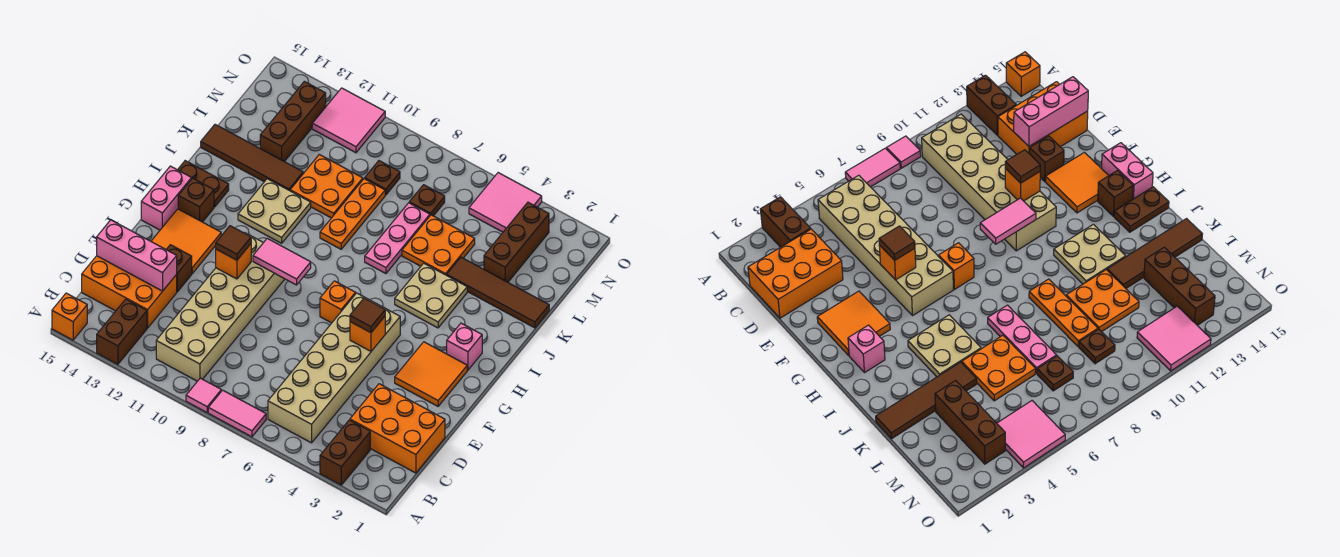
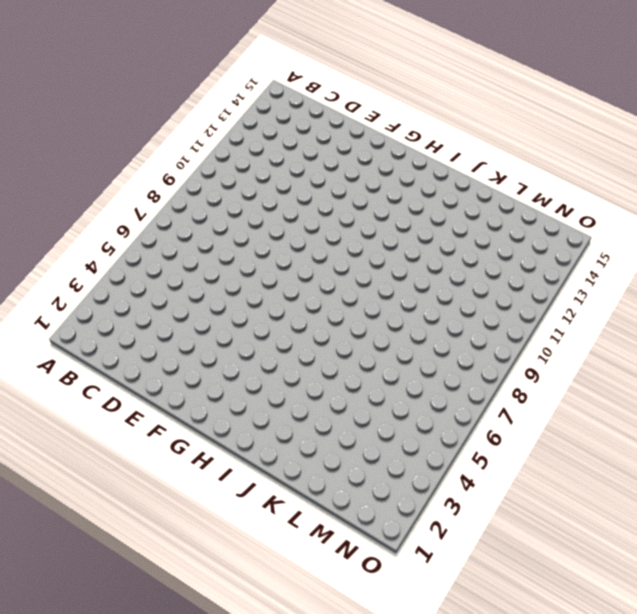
none -> brown 1x2 brick [320,420,370,485]
none -> pink 1x2 tile [208,390,266,437]
none -> pink 1x1 tile [186,378,221,412]
none -> brown 1x2 brick [97,299,147,364]

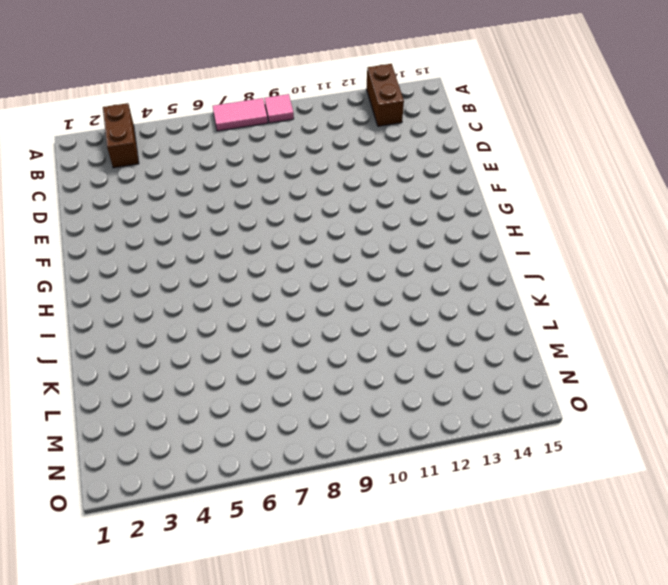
none -> orange 1x1 brick [52,293,87,340]
none -> tan 2x6 brick [268,293,400,443]
none -> tan 2x6 brick [156,233,285,381]
none -> orange 2x3 brick [350,384,445,473]

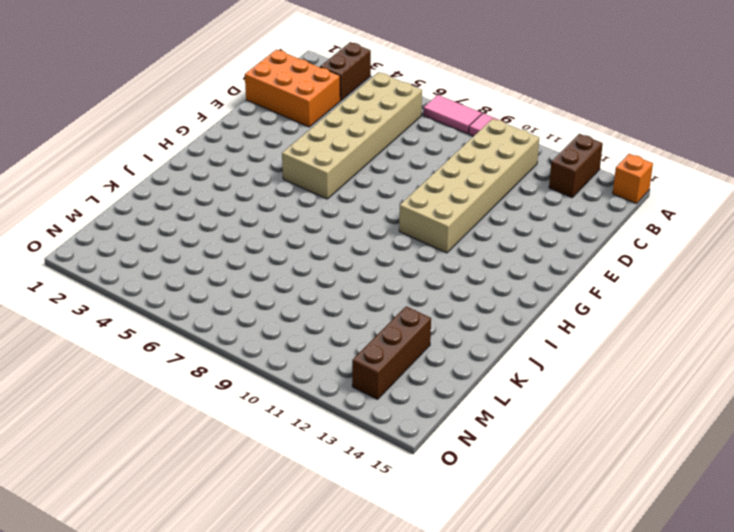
none -> orange 2x3 brick [82,256,177,328]
none -> brown 1x1 brick [166,245,192,292]
none -> orange 2x2 tile [395,342,467,406]
none -> orange 2x2 tile [151,209,221,273]

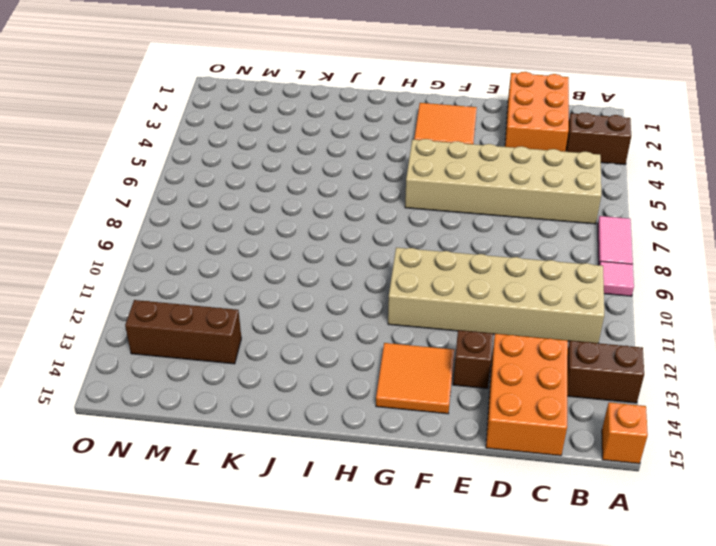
none -> orange 1x1 brick [320,281,356,323]
none -> pink 1x2 brick [141,166,192,230]
none -> pink 1x1 brick [447,323,482,370]
none -> brown 1x1 brick [178,178,214,222]

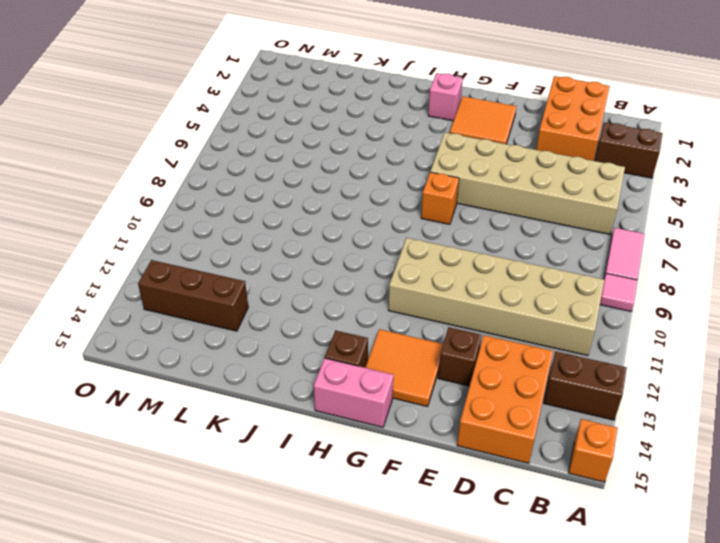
none -> tan 2x2 plate [395,263,467,328]
none -> tan 2x2 plate [238,179,311,243]
none -> brown 1x2 plate [178,161,229,207]
none -> pink 1x3 plate [365,203,430,274]

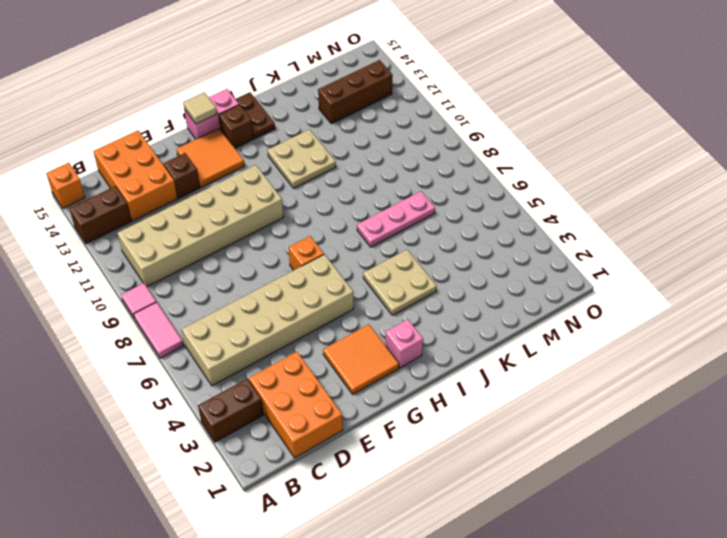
tan 1x1 tile [183,93,217,124] -> none
none -> orange 1x3 plate [320,179,385,249]
none -> brown 1x4 tile [447,257,549,328]
none -> orange 2x2 plate [402,215,475,275]
none -> orange 2x2 plate [290,154,363,218]

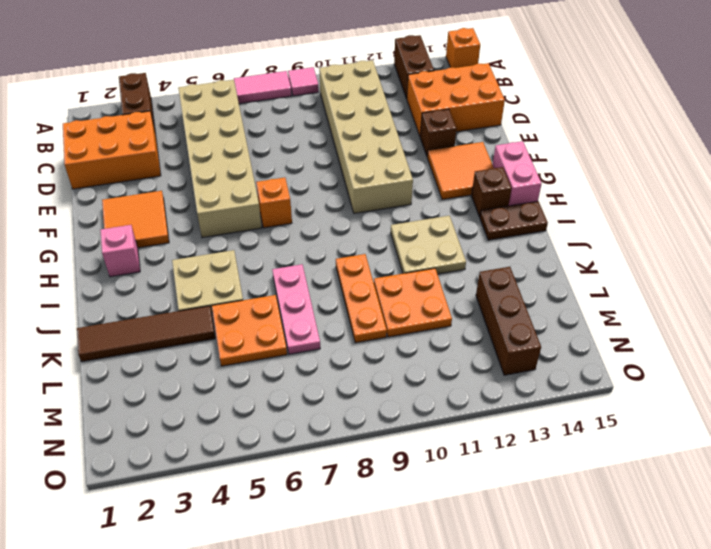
none -> brown 1x4 tile [201,124,303,191]
none -> brown 1x3 brick [484,202,549,282]
none -> brown 1x1 plate [409,185,445,216]
none -> brown 1x1 plate [365,161,400,195]

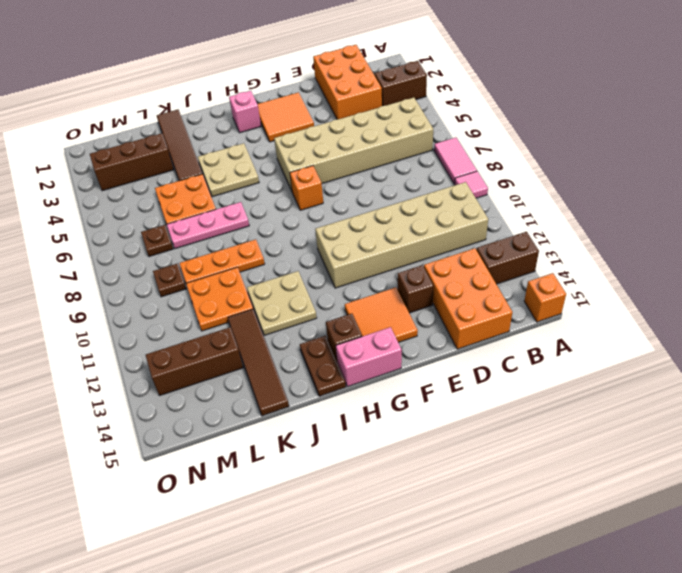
none -> pink 2x2 tile [469,173,542,232]
none -> pink 2x2 tile [312,88,385,153]
none -> pink 1x3 brick [97,220,177,291]
none -> orange 1x1 brick [350,317,385,351]

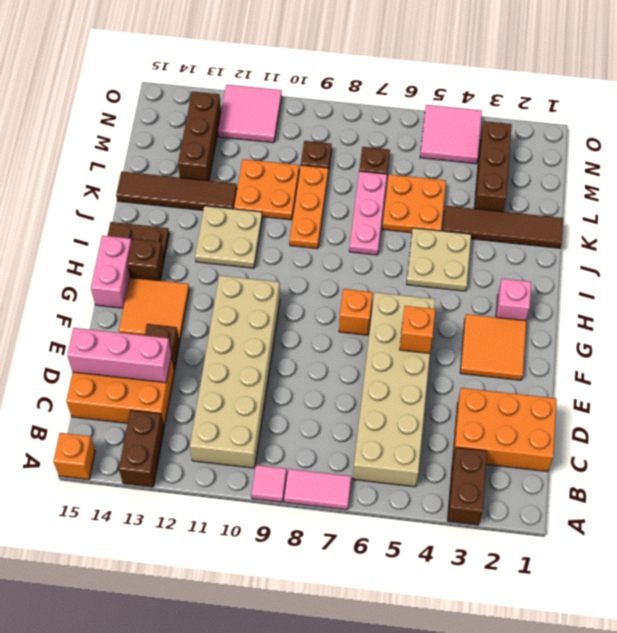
none -> orange 1x1 brick [216,244,251,279]
none -> pink 1x2 tile [253,238,311,285]
none -> brown 1x1 tile [350,298,385,333]
none -> brown 1x1 tile [216,226,251,260]

